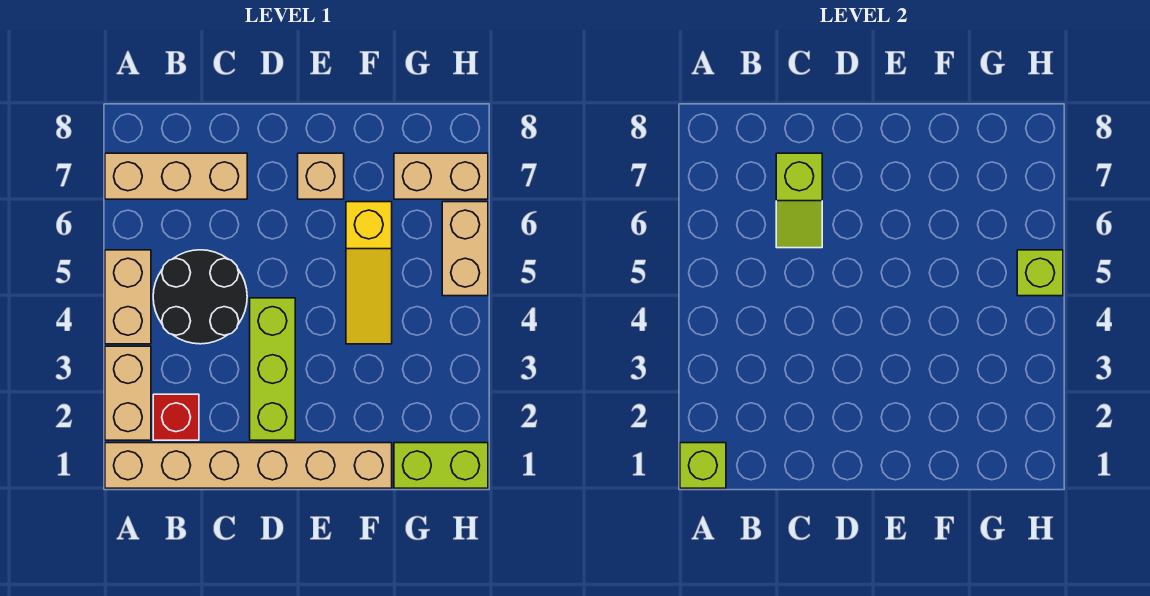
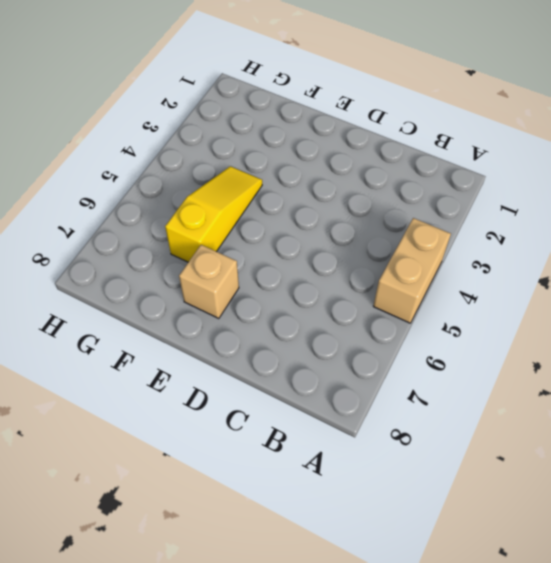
none -> tan 1x6 brick [105,443,392,488]
none -> tan 1x2 brick [105,346,151,440]
none -> tan 1x3 brick [105,153,247,199]

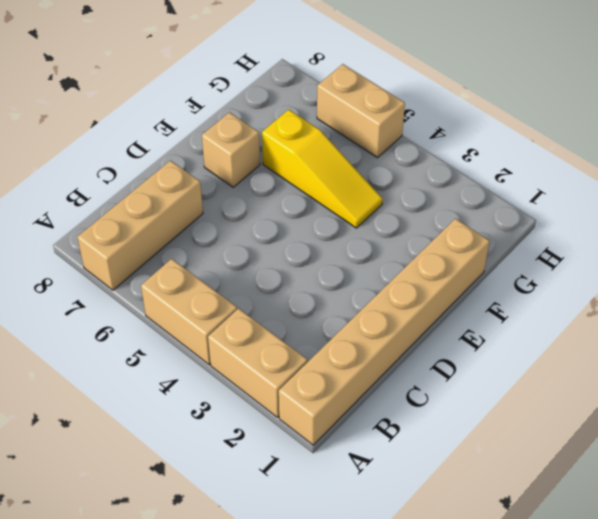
none -> red 1x1 brick [153,394,199,440]
none -> black 2x2 round brick [153,250,247,344]
none -> lime 1x3 brick [250,298,295,440]

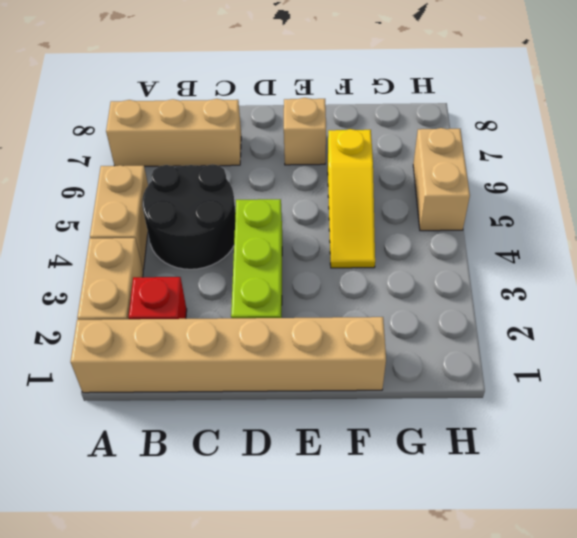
none -> lime 1x2 brick [394,443,488,488]
none -> tan 1x2 brick [394,153,488,199]
none -> lime 1x1 brick [680,443,726,488]

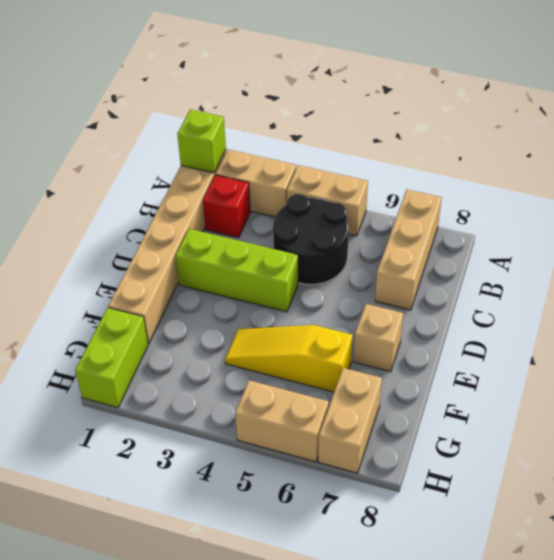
none -> lime 1x2 slope [776,153,822,248]
none -> lime 1x1 brick [1017,250,1063,296]

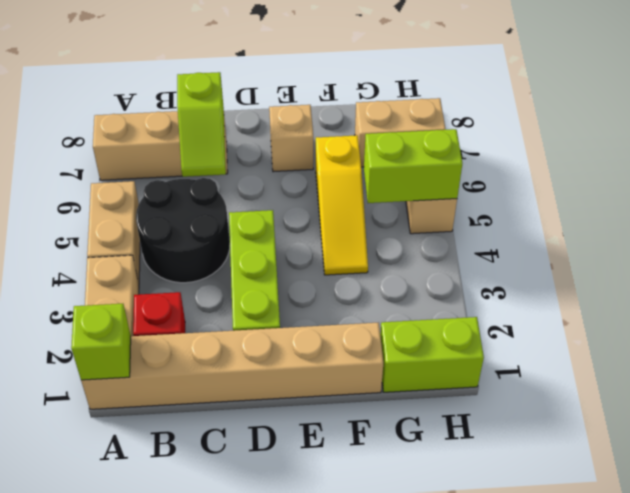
lime 1x2 brick [364,129,462,203] -> lime 1x1 brick [1017,250,1063,296]

